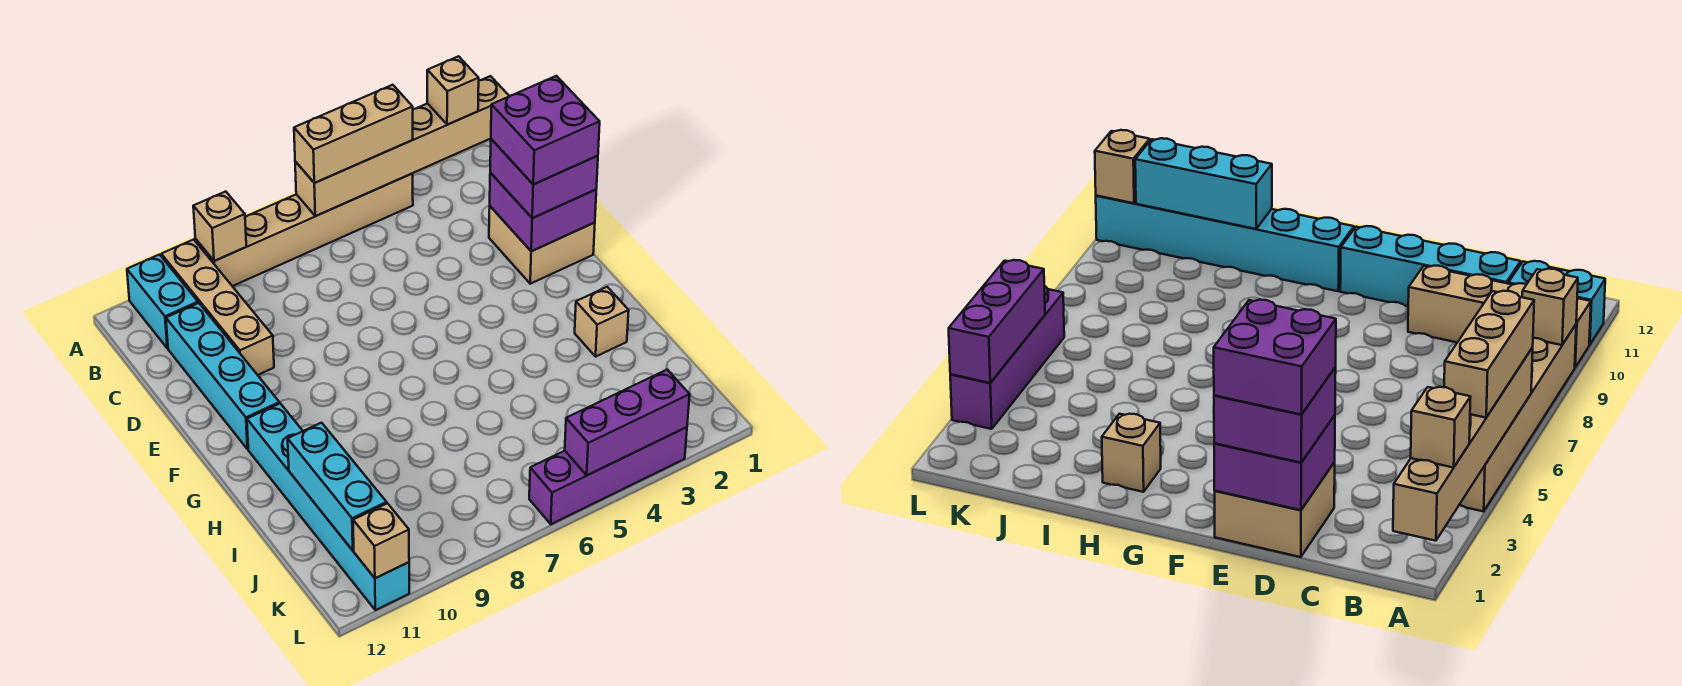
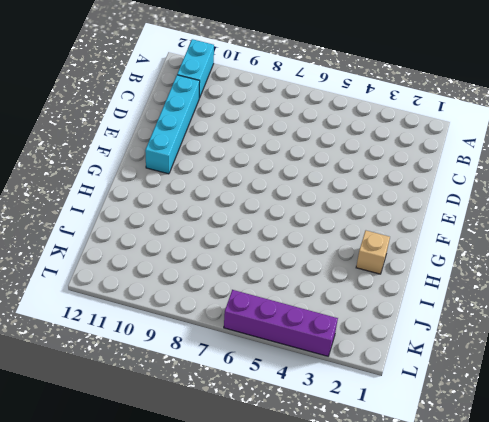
none -> tan 1x6 brick [195,174,413,286]
none -> tan 1x4 brick [161,239,274,375]
none -> tan 2x2 brick [489,206,595,284]

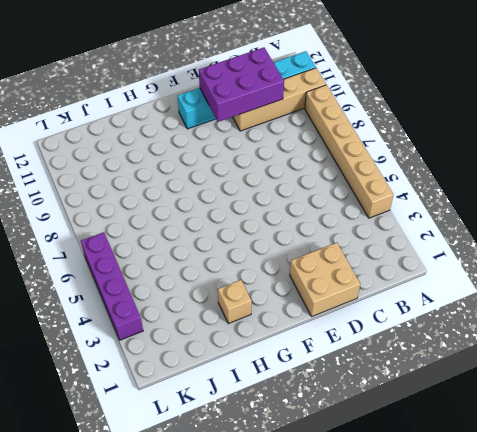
purple 2x3 brick [199,47,284,122] -> none
none -> cyan 1x6 brick [247,404,409,610]
none -> tan 1x6 brick [295,76,509,216]
none -> tan 1x1 brick [193,192,246,261]

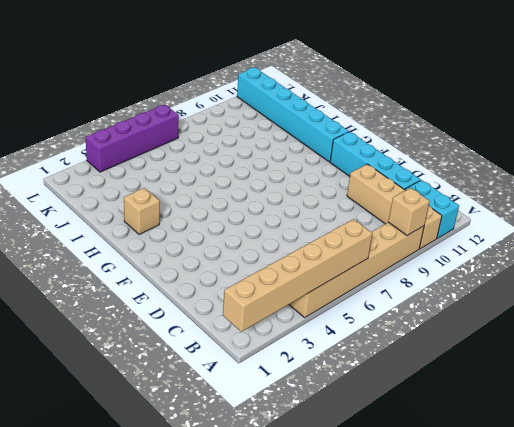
none -> tan 2x2 brick [489,206,595,284]
none -> purple 2x2 brick [490,173,596,251]
none -> cyan 1x3 brick [288,423,387,550]

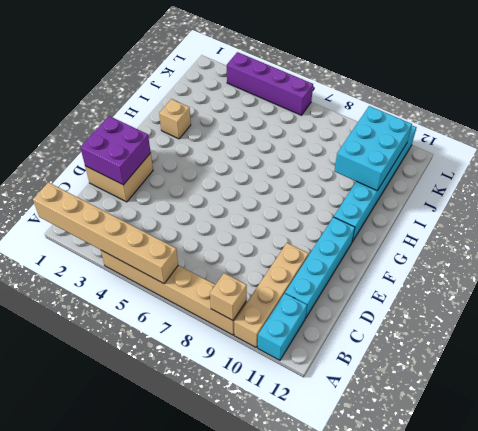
cyan 2x3 brick [334,106,412,190] -> cyan 1x3 brick [288,423,387,550]
none -> purple 1x3 brick [565,370,690,475]
none -> tan 1x1 brick [353,503,409,578]
none -> tan 1x1 brick [427,56,479,125]

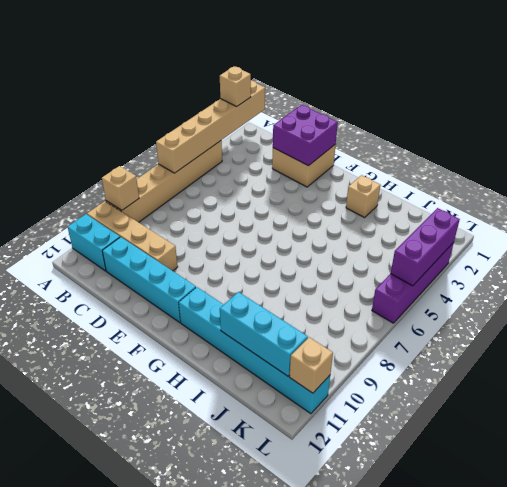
none -> tan 1x3 brick [294,85,413,183]
none -> purple 2x2 brick [490,139,598,218]
none -> purple 2x2 brick [491,76,600,184]

